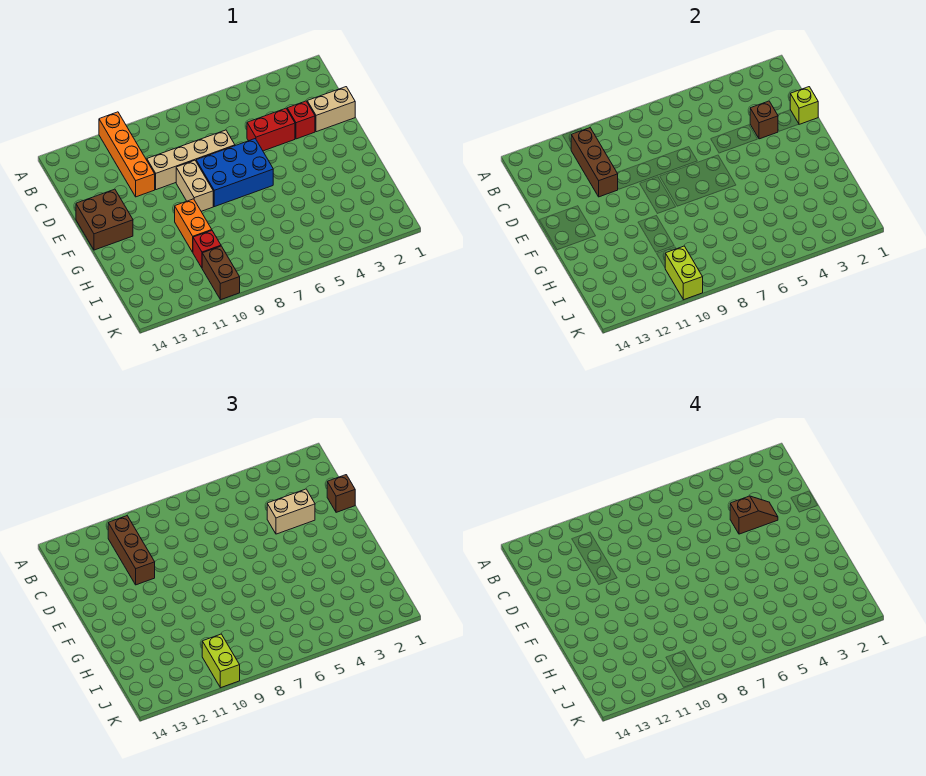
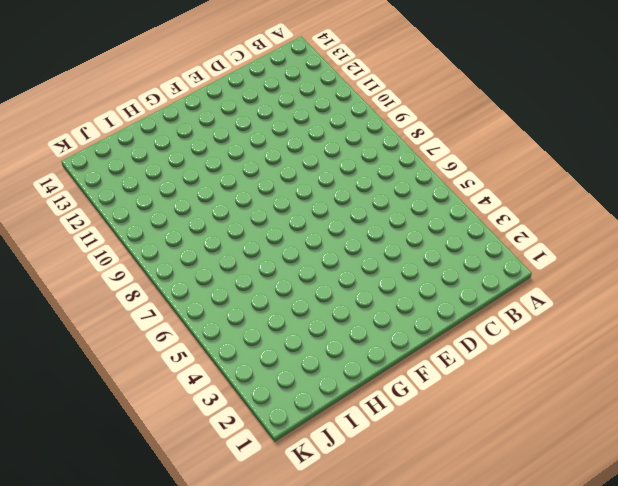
none -> orange 1x4 brick [99,112,155,197]
none -> tan 1x2 brick [307,87,355,132]
none -> red 1x1 brick [287,101,315,139]

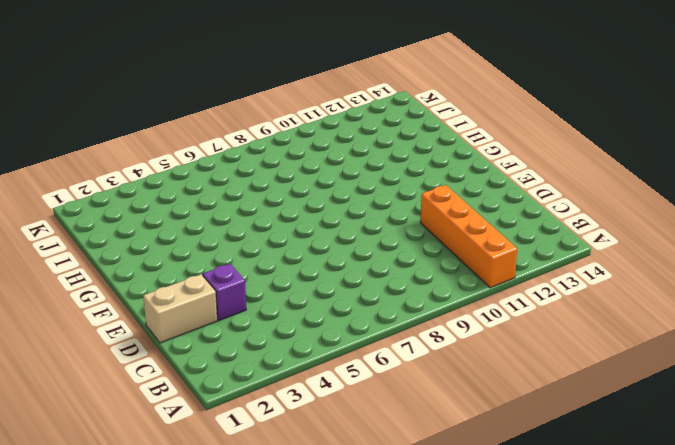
purple 1x1 brick [203,264,246,320] -> red 1x1 brick [287,101,315,139]
none -> red 1x2 brick [247,108,295,151]
none -> tan 1x4 brick [147,130,235,190]
none -> blue 2x3 brick [196,139,273,207]

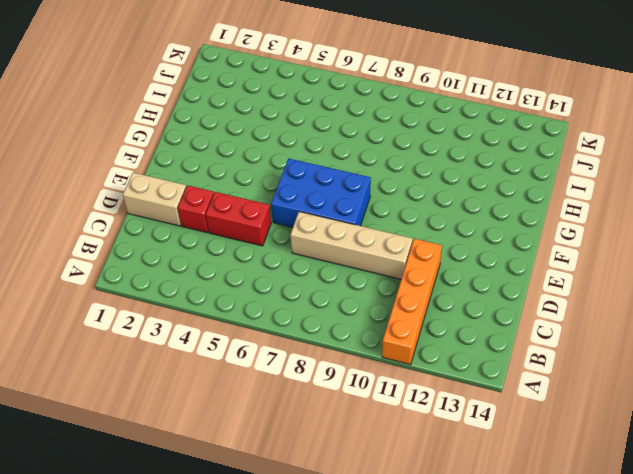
none -> tan 1x2 brick [176,160,213,211]
none -> brown 2x2 brick [76,189,133,250]
none -> orange 1x2 brick [175,199,212,252]

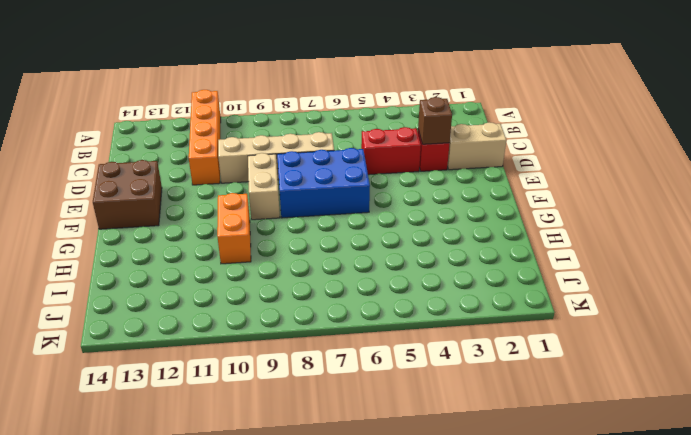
none -> red 1x1 brick [193,231,221,268]
none -> brown 1x2 brick [202,246,240,300]
none -> brown 1x3 brick [571,128,618,197]

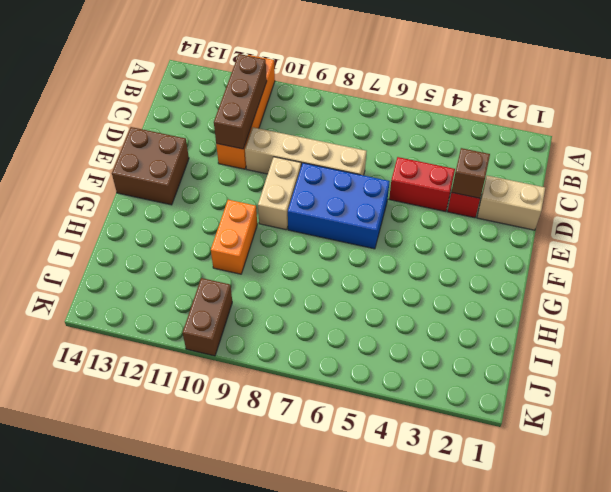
none -> red 1x1 brick [193,231,221,268]
none -> lime 1x1 brick [790,87,818,124]
none -> lime 1x2 brick [665,246,703,300]

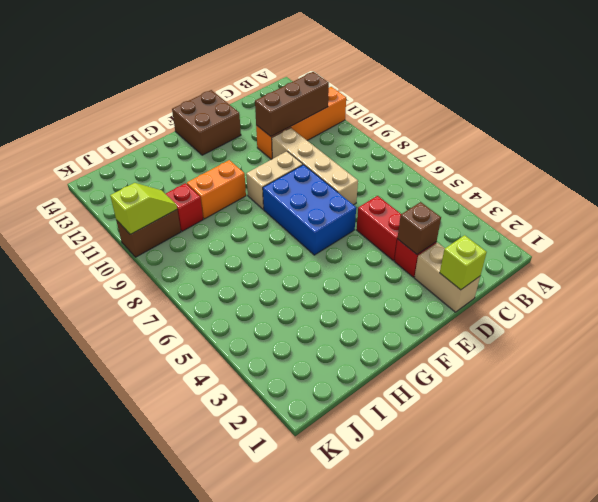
lime 1x2 slope [110,183,177,234] -> lime 1x2 brick [665,246,703,300]
none -> brown 1x3 brick [108,516,155,585]
none -> brown 1x1 brick [327,475,355,512]
none -> tan 1x2 brick [267,489,315,534]

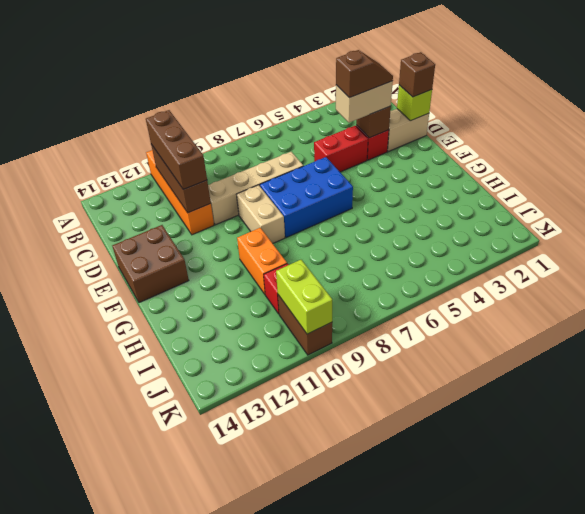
none -> lime 1x2 brick [202,634,240,688]

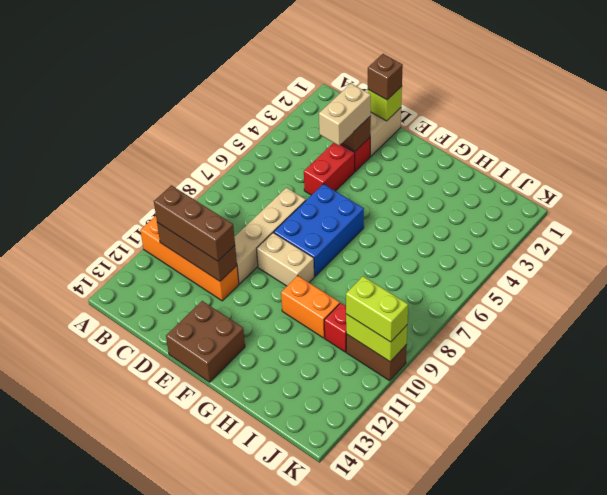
none -> brown 1x2 slope [730,496,778,534]

